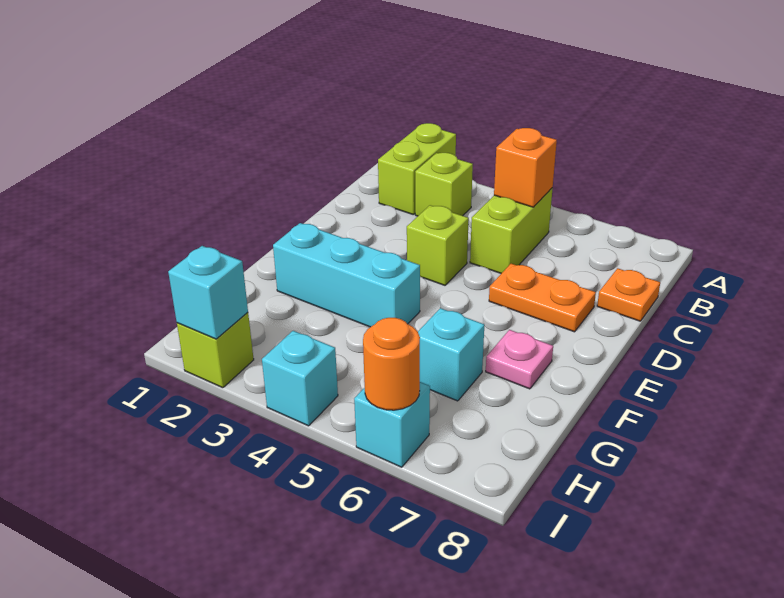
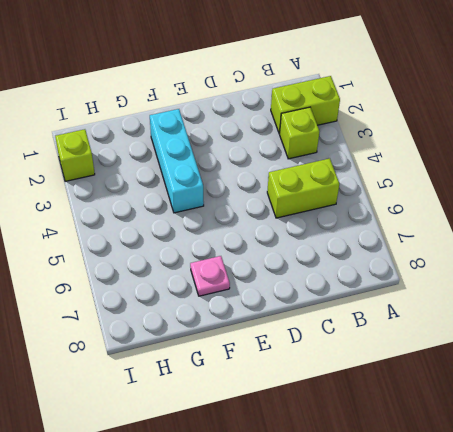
none -> orange 1x1 plate [597,268,660,321]
none -> lime 1x1 brick [407,205,469,285]
none -> orange 1x2 plate [489,264,596,332]

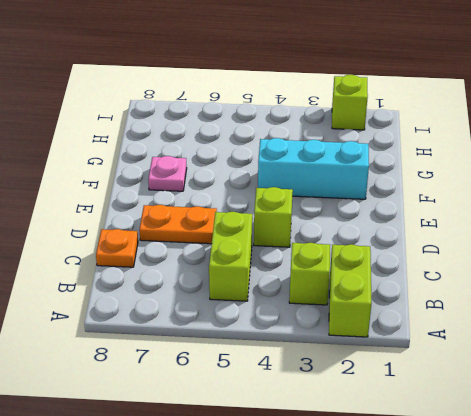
none -> cyan 1x1 brick [418,308,484,401]
none -> cyan 1x1 brick [262,331,338,426]
none -> cyan 1x1 brick [354,382,430,467]

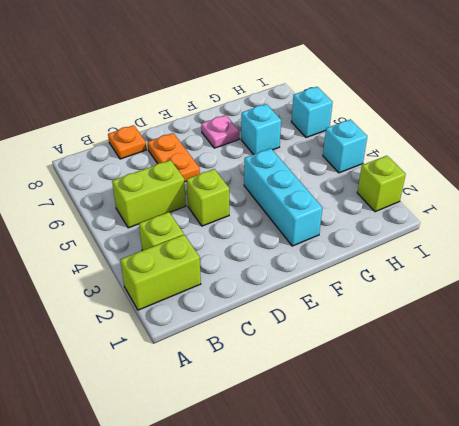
none -> orange 1x1 brick [494,128,557,207]
none -> cyan 1x1 brick [168,246,248,339]
none -> orange 1x1 round brick [363,318,420,410]

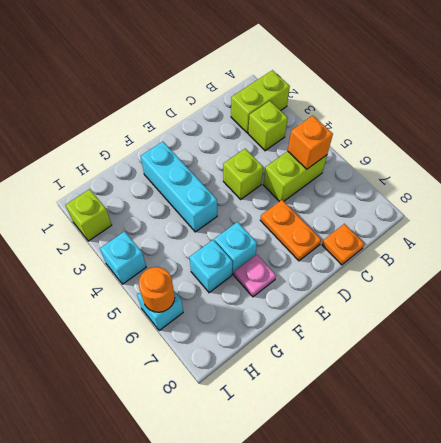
cyan 1x1 brick [214,222,257,274] -> cyan 1x1 brick moved to [168,246,248,339]

